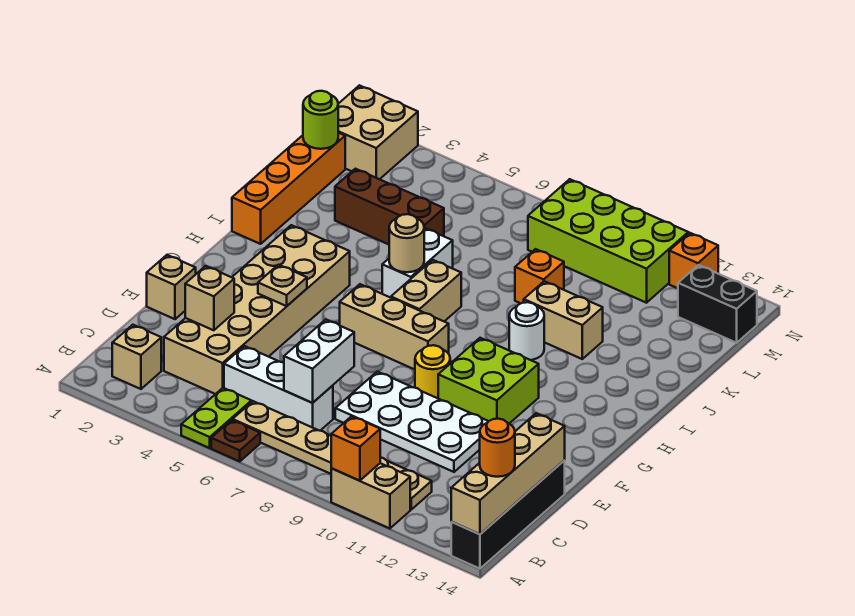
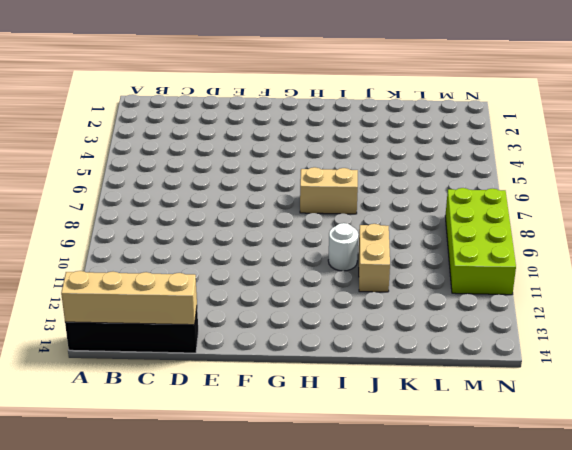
none -> lime 1x2 plate [181,388,252,448]
none -> brown 1x1 plate [211,420,260,461]
none -> tan 1x2 brick [331,463,410,528]
none -> tan 1x1 brick [112,325,161,389]

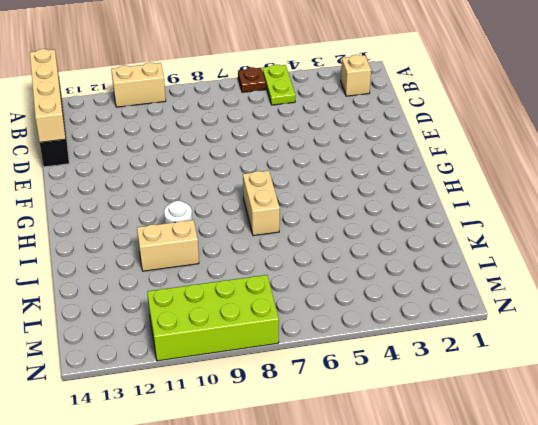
none -> tan 1x6 plate [233,401,432,509]
none -> tan 2x6 brick [164,225,350,394]
none -> white 1x3 brick [224,346,333,431]
none -> white 2x4 plate [335,372,488,472]

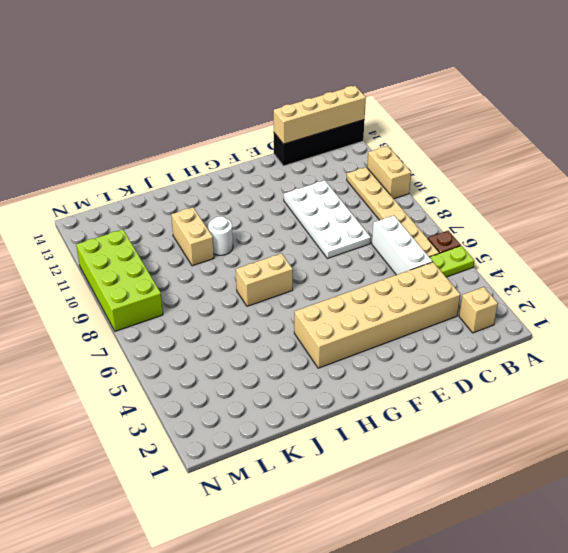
none -> tan 1x1 brick [147,255,196,319]
none -> yellow 1x1 round brick [415,345,450,398]
none -> lime 2x2 brick [438,338,539,423]
none -> tan 1x3 brick [340,284,449,370]

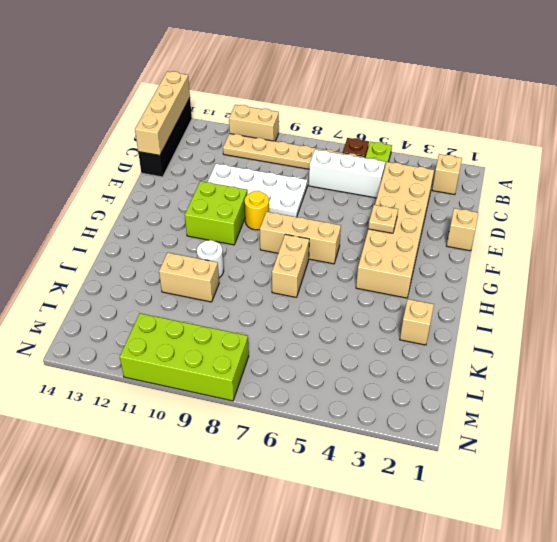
tan 1x1 brick [400,299,434,345] -> tan 1x1 brick moved to [185,266,234,330]
none -> orange 1x4 brick [232,133,345,244]
none -> white 1x2 brick [382,228,453,298]
none -> brown 1x3 brick [335,169,444,245]
none -> orange 1x1 brick [515,249,564,304]

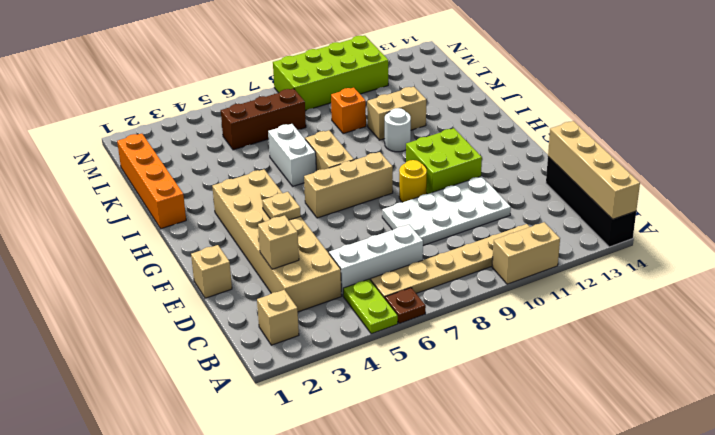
brown 1x3 brick [221,89,306,150] -> brown 1x3 brick moved to [335,169,444,245]
none -> tan 2x2 brick [338,85,418,179]
none -> black 1x2 brick [678,265,757,343]
none -> orange 1x1 brick [669,233,718,288]
none -> orange 1x1 brick [331,416,380,481]

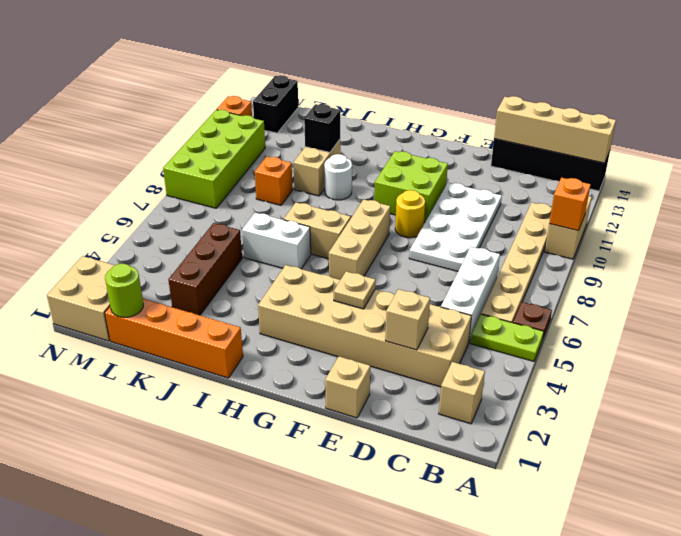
black 1x1 brick [304,104,340,152] -> none
none -> white 1x2 brick [284,320,354,403]
none -> tan 1x1 round brick [389,214,424,272]
none -> orange 1x1 round brick [480,419,515,477]

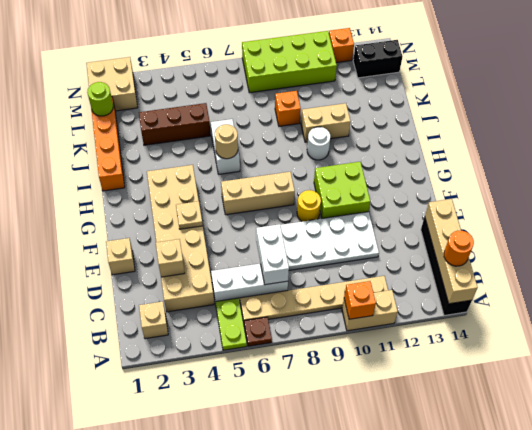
none -> tan 1x2 brick [391,260,461,321]

